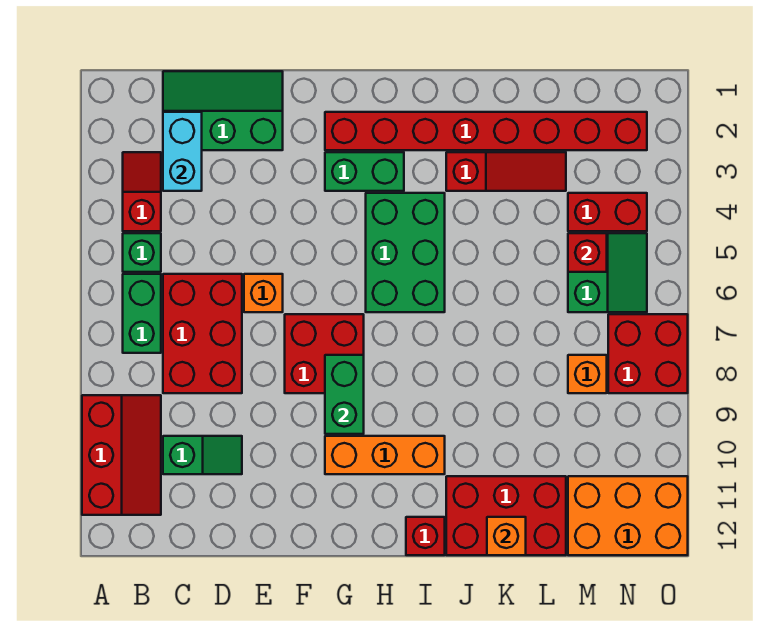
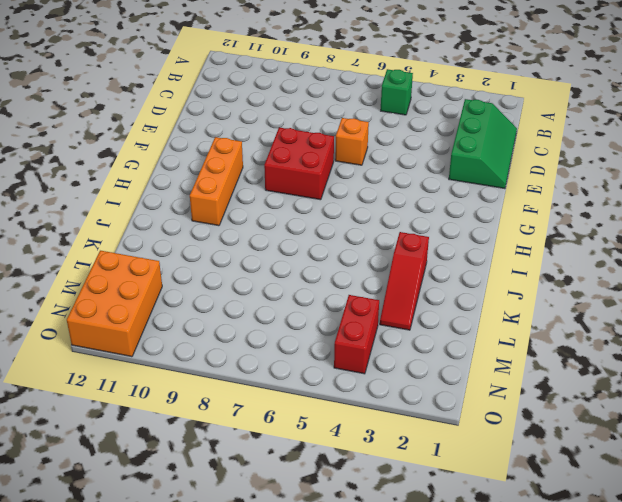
none -> red 2x3 slope [82,395,161,515]
none -> red 1x2 slope [123,152,161,231]
none -> green 1x2 brick [123,274,161,353]

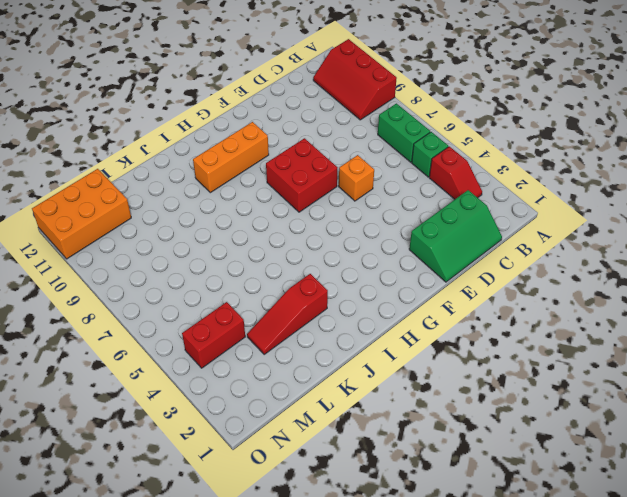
none -> red 2x3 brick [163,274,242,393]
none -> green 1x2 slope [163,436,242,474]
none -> red 1x8 brick [325,112,647,150]

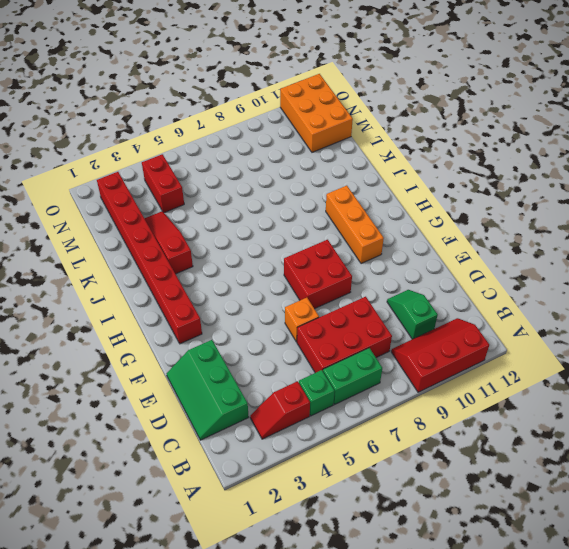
none -> green 1x2 brick [325,152,404,191]
none -> green 2x3 brick [366,193,445,312]
none -> red 1x1 brick [406,517,445,555]

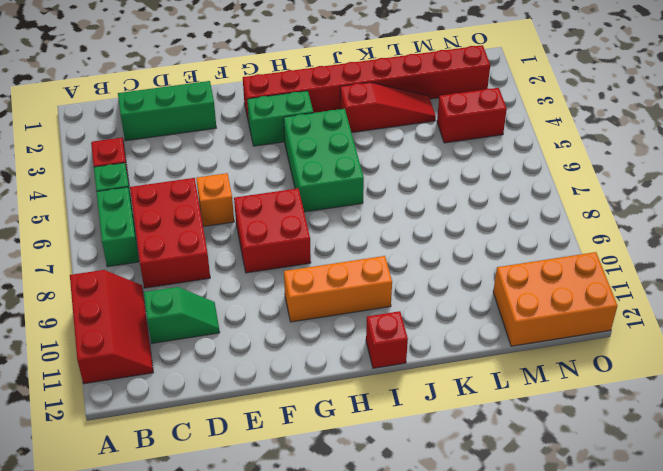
none -> red 2x3 brick [446,476,566,555]
none -> green 2x2 slope [568,233,647,312]
none -> orange 1x1 brick [568,355,607,393]

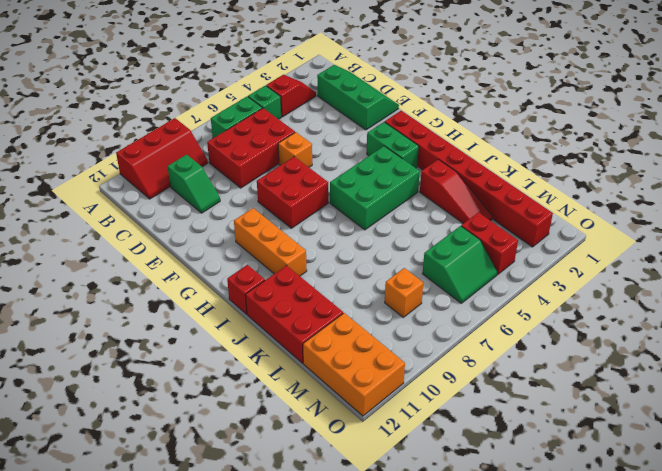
none -> red 2x2 brick [608,314,688,393]
none -> cyan 1x2 brick [163,112,202,191]
none -> green 1x2 brick [325,355,364,434]

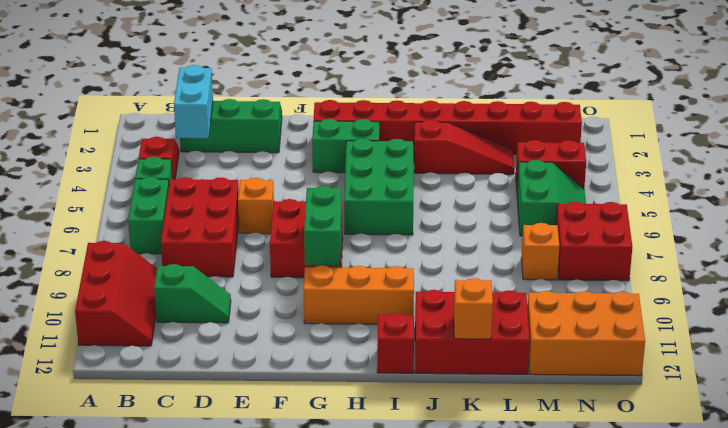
none -> red 1x1 brick [568,233,607,272]

